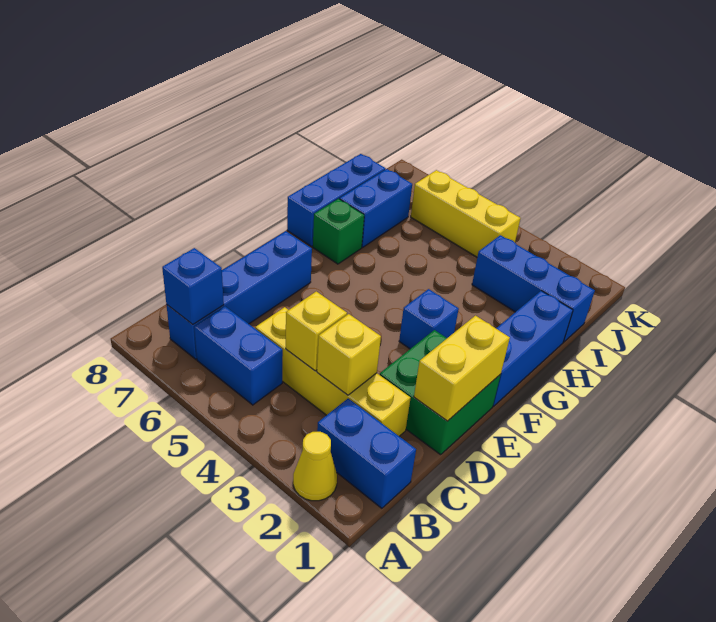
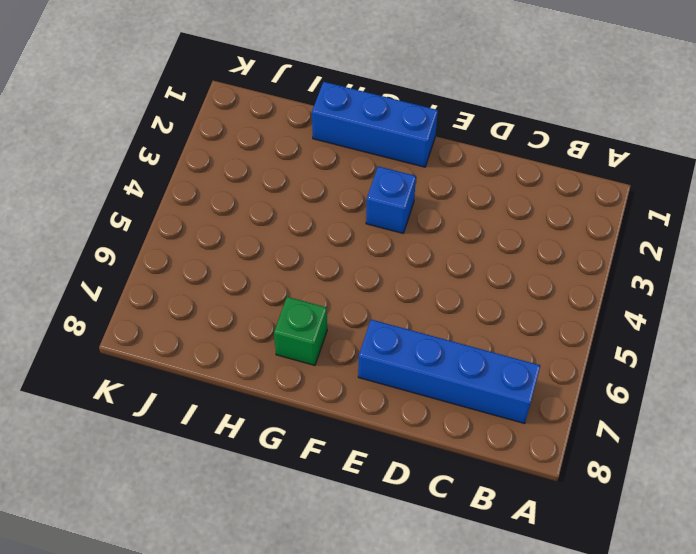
none -> yellow 1x1 cone [293,432,337,501]
none -> blue 1x2 brick [317,398,416,508]
none -> blue 1x2 brick [194,307,283,405]

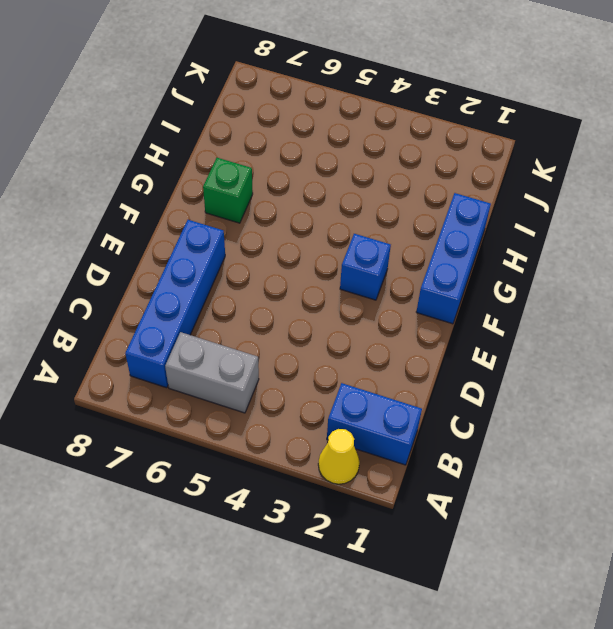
grey 1x2 brick [165,332,259,413] -> blue 1x2 brick [194,307,283,405]
none -> yellow 1x4 brick [255,307,411,436]
none -> green 2x2 brick [380,330,501,455]
none -> blue 1x3 brick [287,154,386,246]

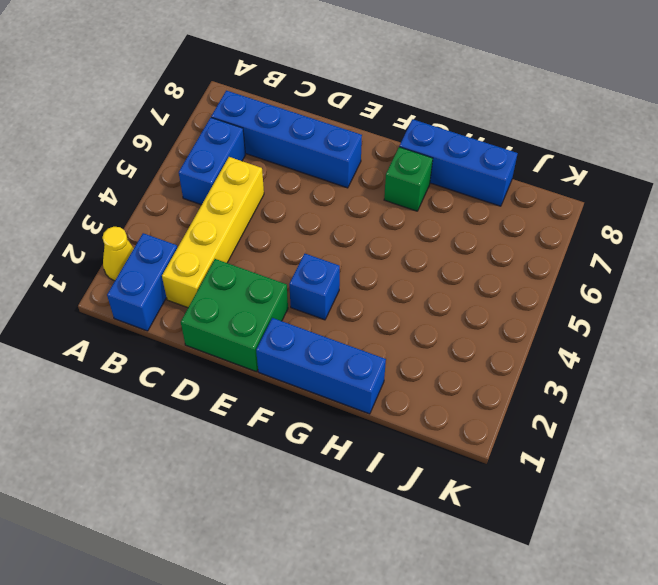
none -> blue 1x2 brick [340,169,412,247]
none -> blue 1x3 brick [472,235,595,342]
none -> yellow 1x3 brick [411,170,521,257]

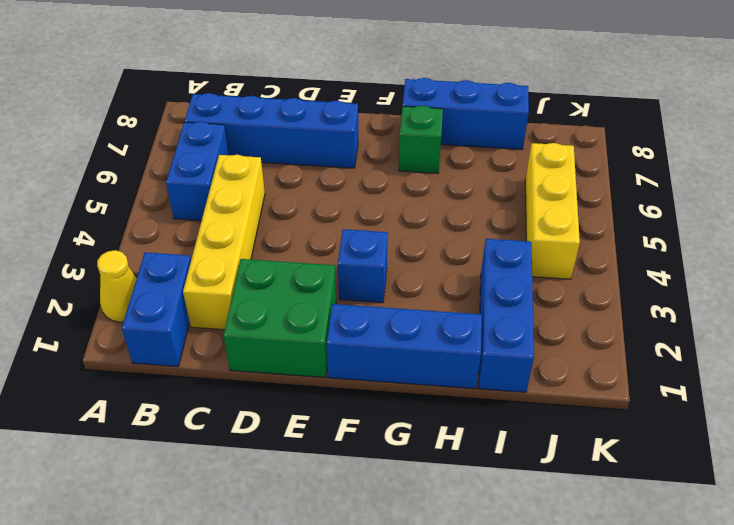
none -> blue 1x2 brick [340,169,412,247]
none -> blue 1x1 brick [162,248,224,324]
none -> yellow 1x1 brick [317,314,381,395]

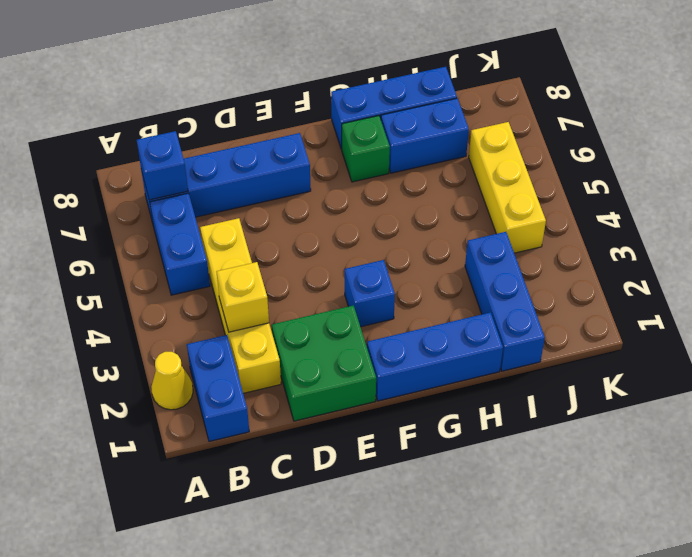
none -> yellow 1x1 brick [286,291,347,371]
none -> yellow 1x2 brick [414,316,510,421]

